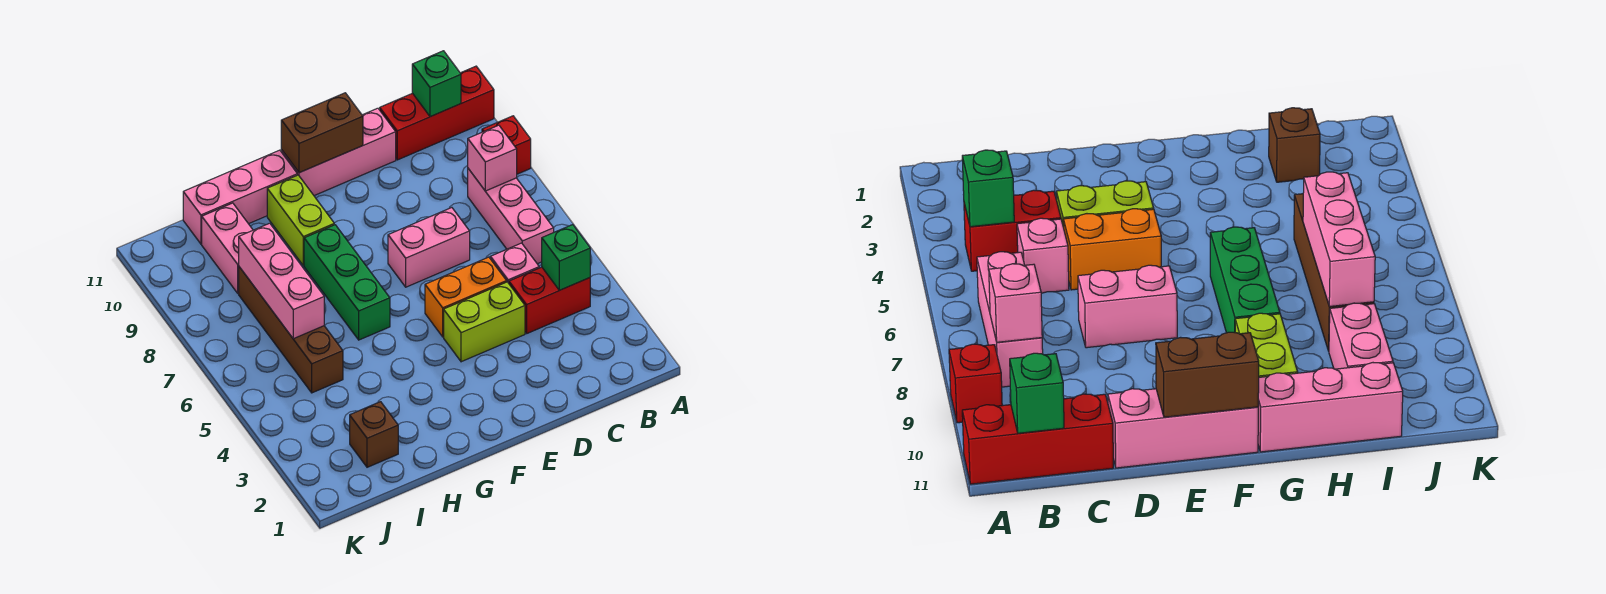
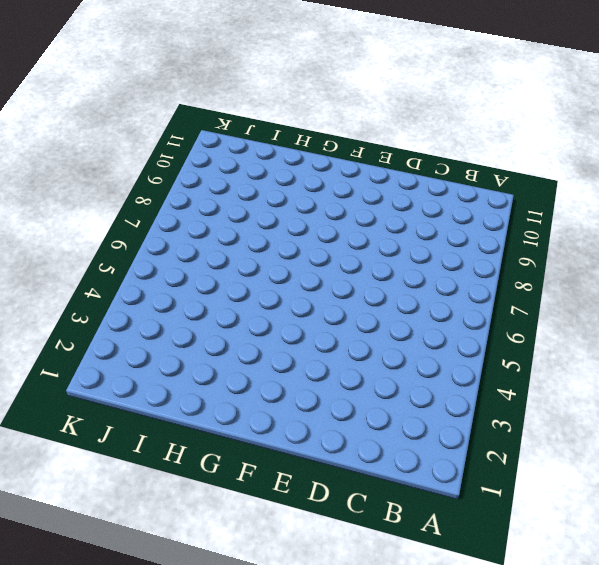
none -> red 1x1 brick [482,116,531,174]
none -> red 1x3 brick [380,66,494,160]
none -> red 1x2 brick [509,267,590,333]

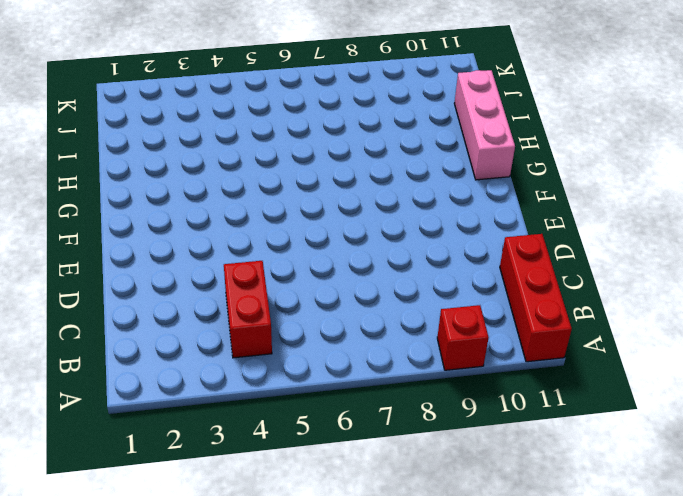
none -> pink 1x3 brick [468,169,554,264]
none -> pink 1x1 brick [490,243,539,283]
none -> lime 1x2 brick [444,282,525,362]

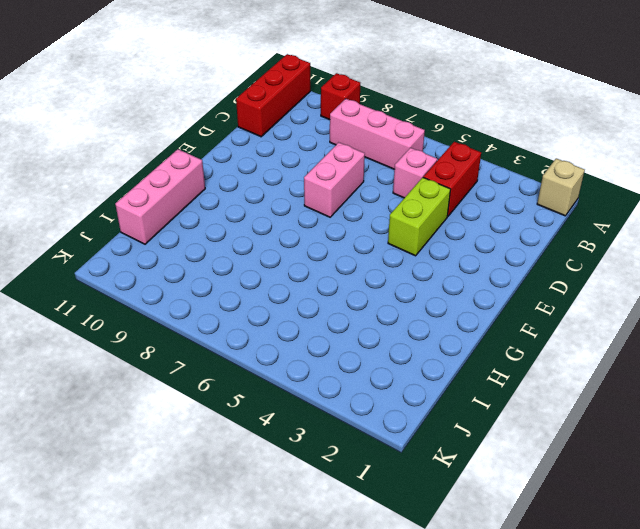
tan 1x1 brick [537,159,585,216] -> none
none -> orange 1x2 brick [425,257,507,337]
none -> pink 1x3 brick [281,108,396,196]
none -> green 1x3 brick [304,225,390,340]

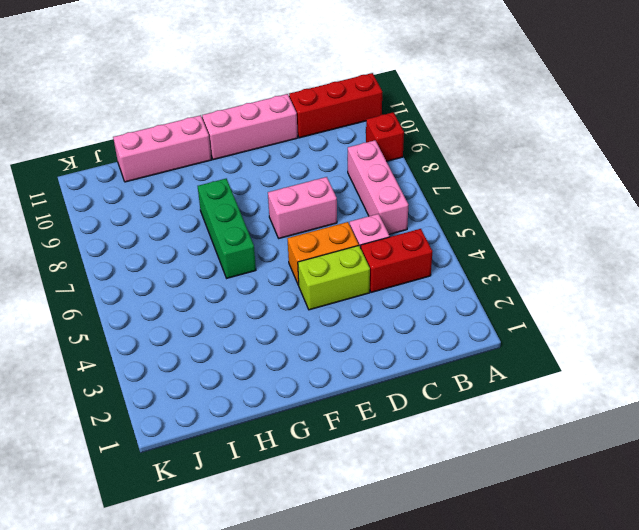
none -> lime 1x2 brick [267,175,334,266]
none -> brown 1x1 brick [350,402,398,467]
none -> brown 1x4 brick [239,267,343,393]

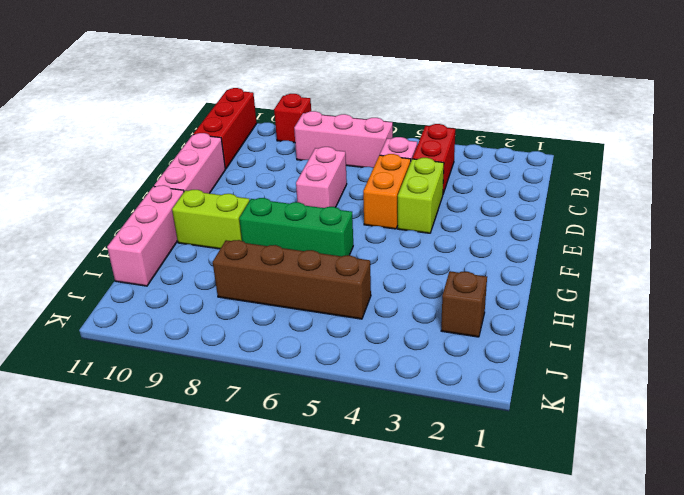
none -> pink 1x2 brick [202,203,253,294]
none -> green 1x1 brick [542,225,590,290]
none -> pink 1x1 brick [468,125,517,191]

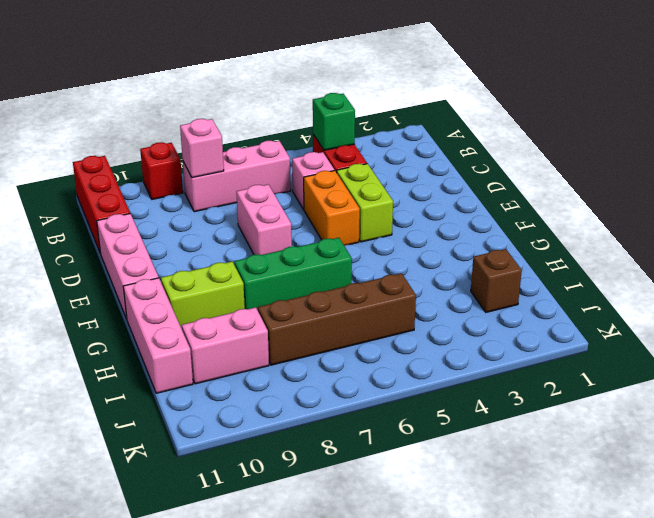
none -> green 1x1 brick [412,51,461,117]
none -> brown 1x2 brick [281,93,363,173]
none -> pink 1x3 brick [239,223,324,339]

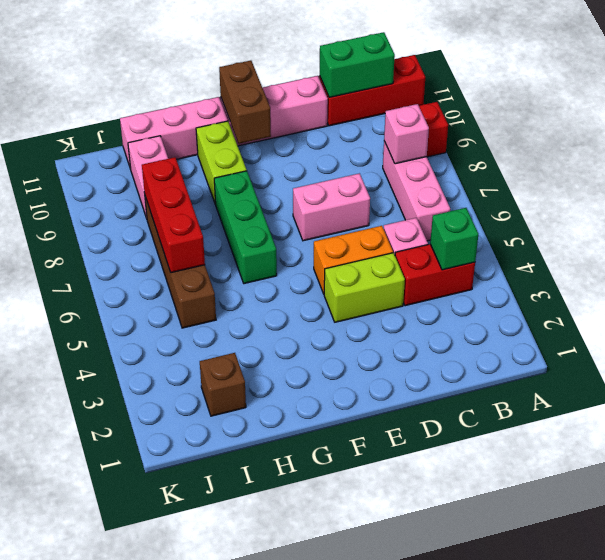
green 1x2 brick [320,32,395,97] -> green 1x1 brick [412,51,461,117]
brown 1x2 brick [219,60,271,144] -> brown 1x2 brick turned to [281,93,363,173]
red 1x3 brick [142,157,205,273] -> pink 1x3 brick [239,223,324,339]

